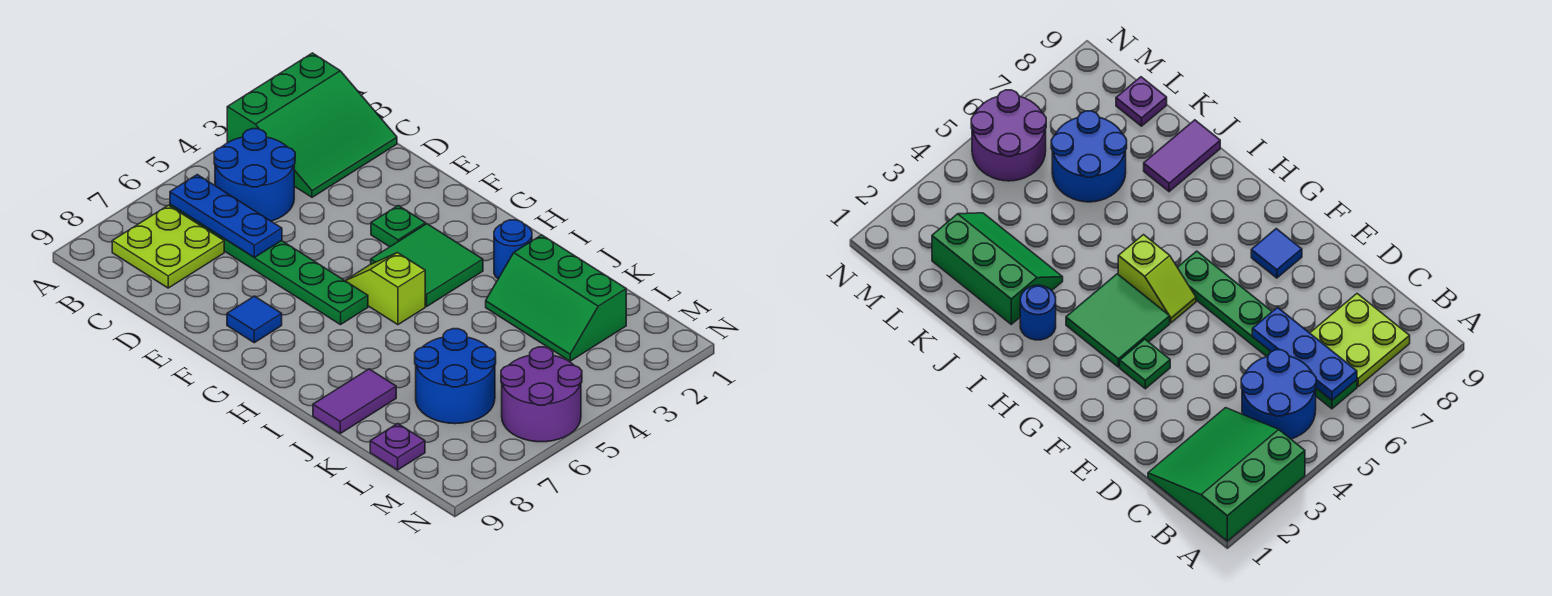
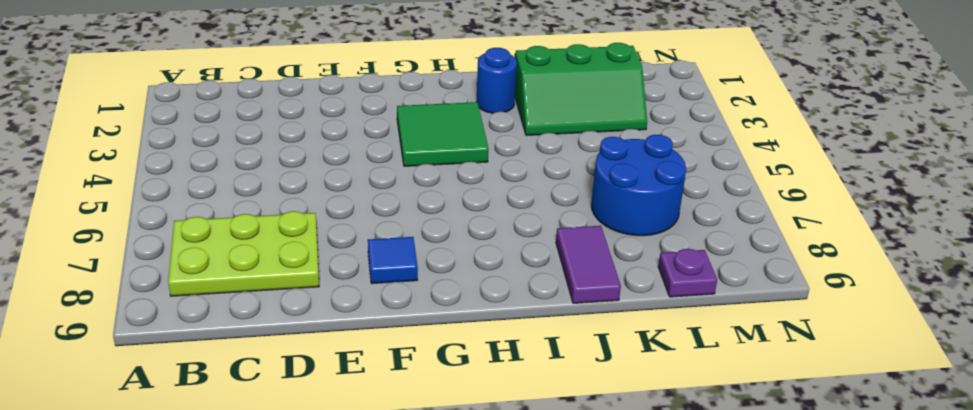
lime 2x3 plate [168,211,319,296] -> lime 2x2 plate [112,205,224,288]
none -> green 3x3 slope [227,53,397,197]
none -> blue 2x2 round brick [214,129,295,221]
none -> green 1x6 plate [170,204,368,325]

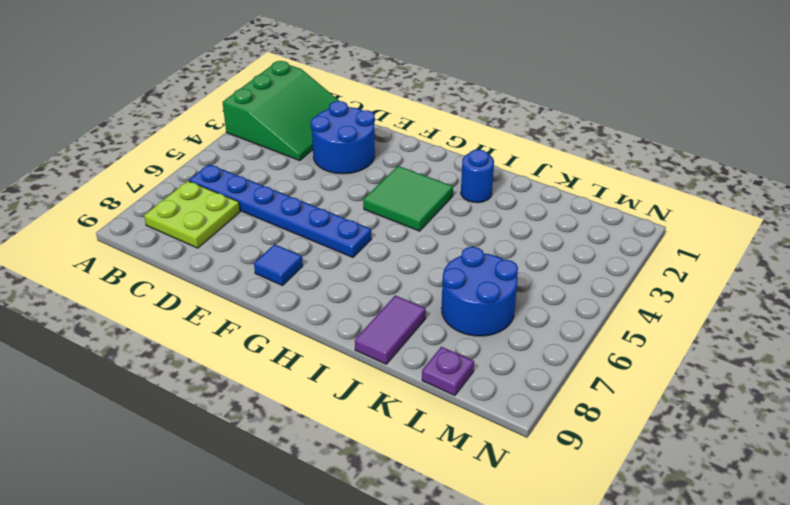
blue 1x6 plate [189,164,371,257] -> green 1x6 plate [170,204,368,325]
blue 2x2 round brick [311,101,375,174] -> blue 2x2 round brick moved to [214,129,295,221]
none -> green 1x1 plate [371,206,426,247]
none -> lime 1x2 slope [345,253,425,325]
none -> green 2x3 slope [486,235,626,361]

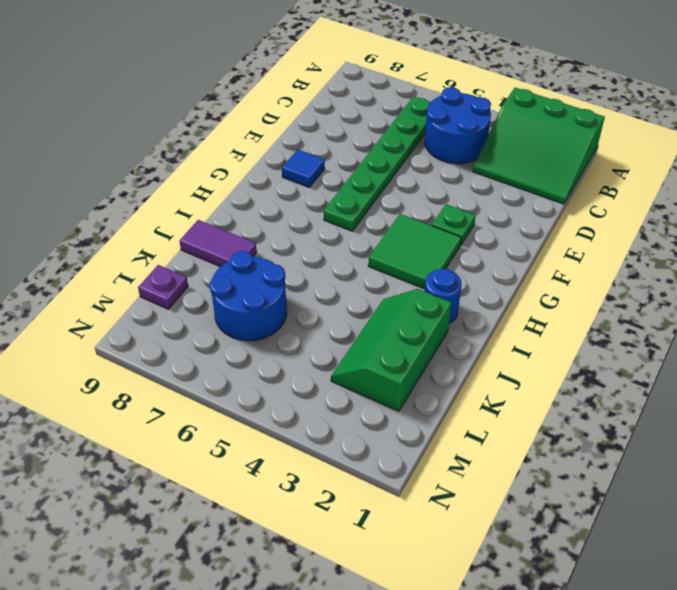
none -> lime 2x2 plate [112,205,224,288]
none -> lime 1x2 slope [345,253,425,325]
none -> purple 2x2 round brick [501,347,582,442]

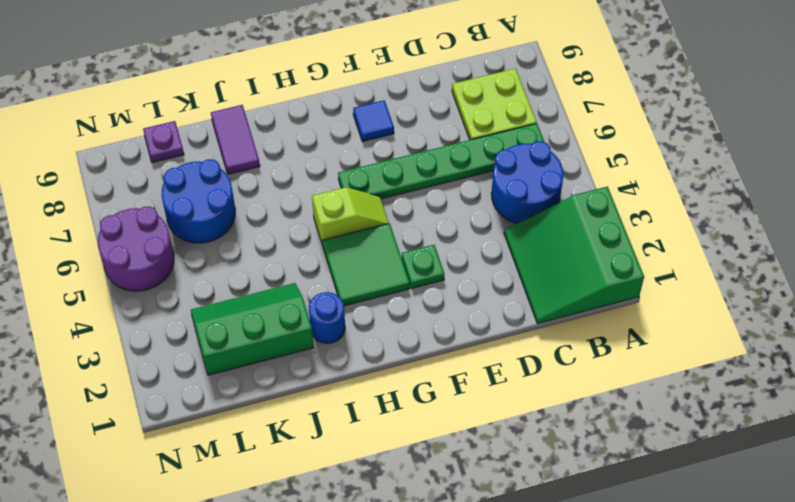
none -> blue 1x3 plate [170,175,282,257]

